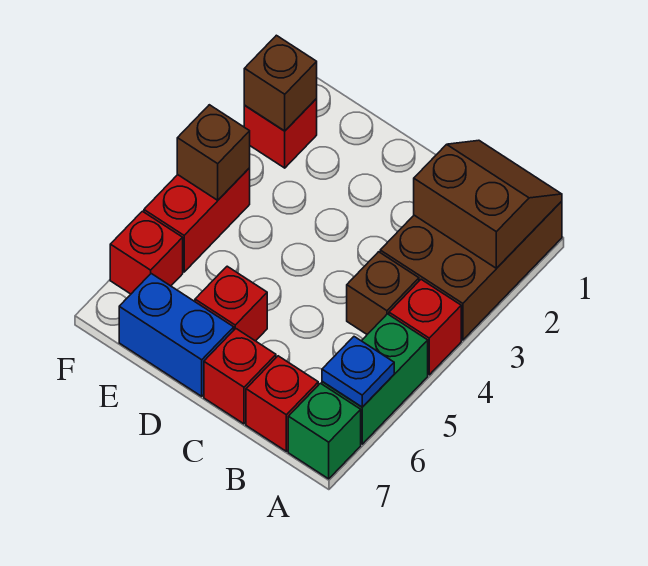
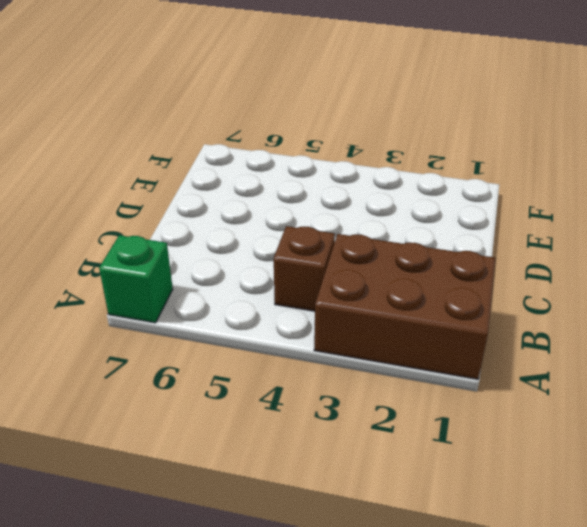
none -> red 1x1 brick [389,279,461,375]
none -> green 1x2 brick [322,314,428,444]
none -> red 1x1 brick [246,356,318,451]

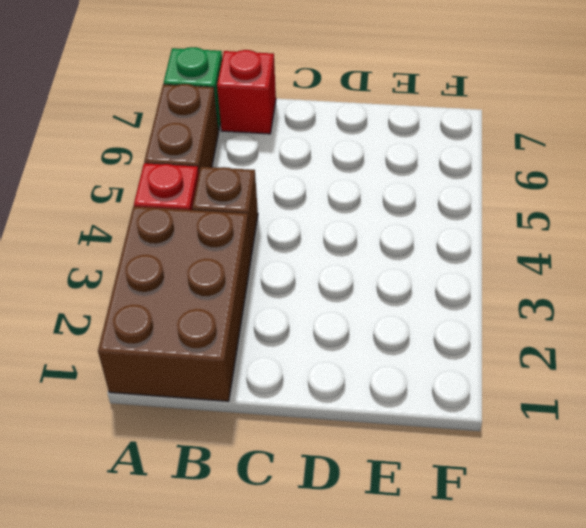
brown 1x2 brick [144,84,219,172] -> green 1x2 brick [322,314,428,444]
none -> red 1x1 brick [204,329,276,424]
none -> red 1x1 brick [195,266,267,341]
none -> blue 1x2 brick [119,274,234,396]

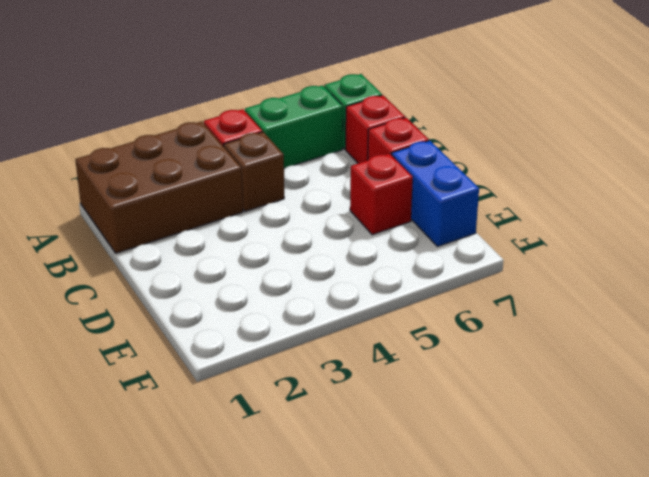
none -> red 1x1 brick [244,99,317,168]
none -> red 1x2 brick [144,168,250,272]
none -> red 1x1 brick [110,211,183,294]

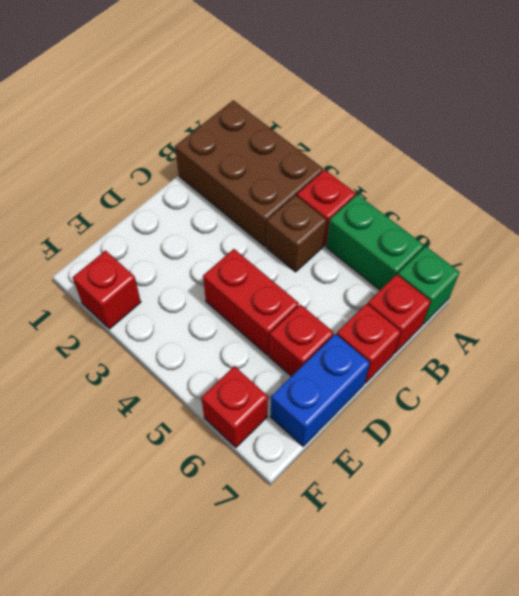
red 1x2 brick [203,249,299,355] -> red 1x2 brick moved to [144,168,250,272]
none -> brown 2x2 slope [414,140,562,268]
none -> blue 1x1 plate [322,337,394,407]
none -> brown 1x1 brick [244,35,317,131]

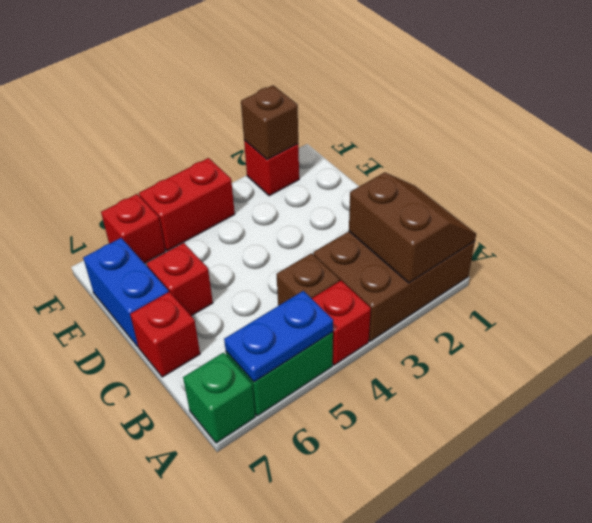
blue 1x2 plate [224,291,333,382] -> blue 1x1 plate [322,337,394,407]
none -> red 1x1 brick [246,356,318,451]
none -> brown 1x1 brick [177,105,250,200]

